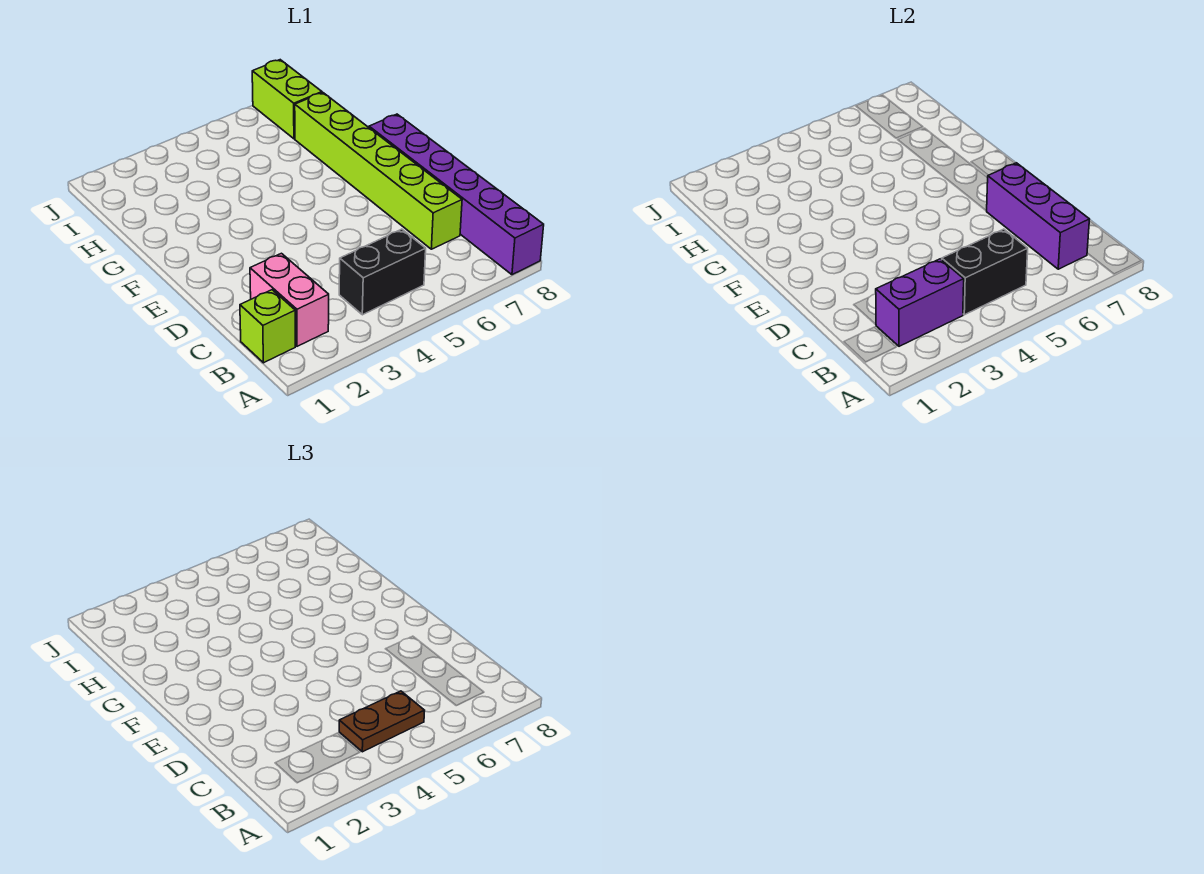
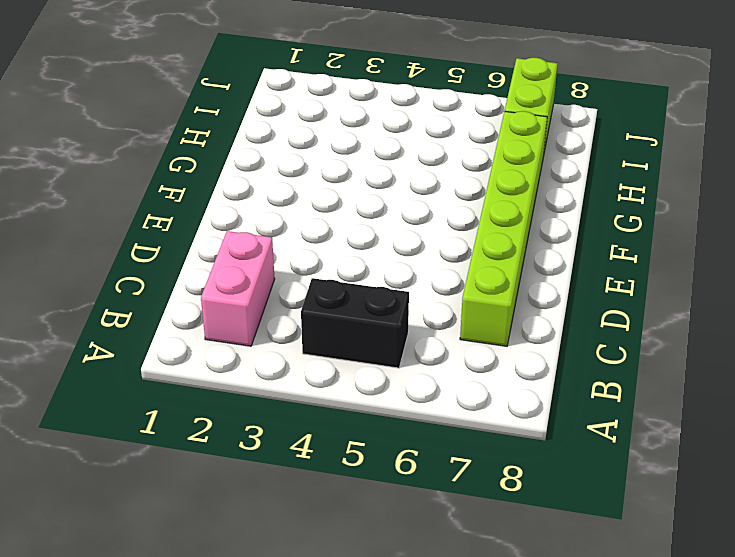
none -> purple 1x6 brick [369,114,544,275]
none -> lime 1x1 brick [240,290,295,363]

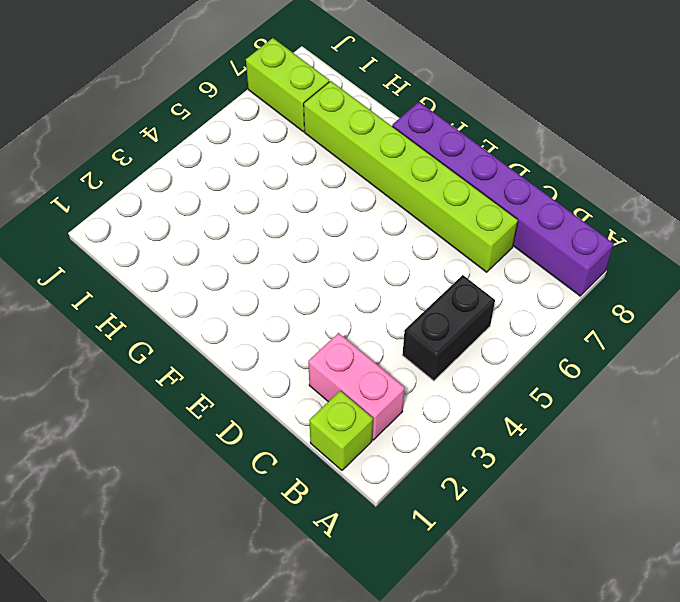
none -> purple 1x2 brick [876,259,964,346]
none -> black 1x2 brick [942,229,1028,315]

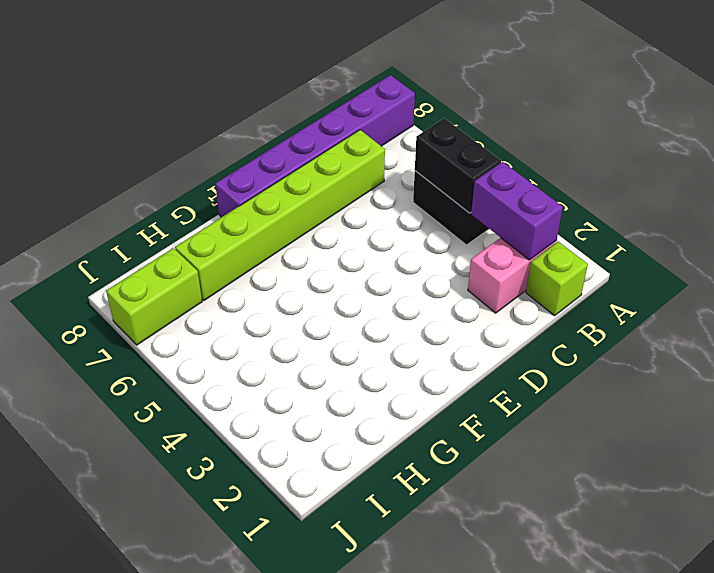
none -> purple 1x3 brick [987,163,1090,269]
none -> brown 1x2 plate [339,691,425,752]

